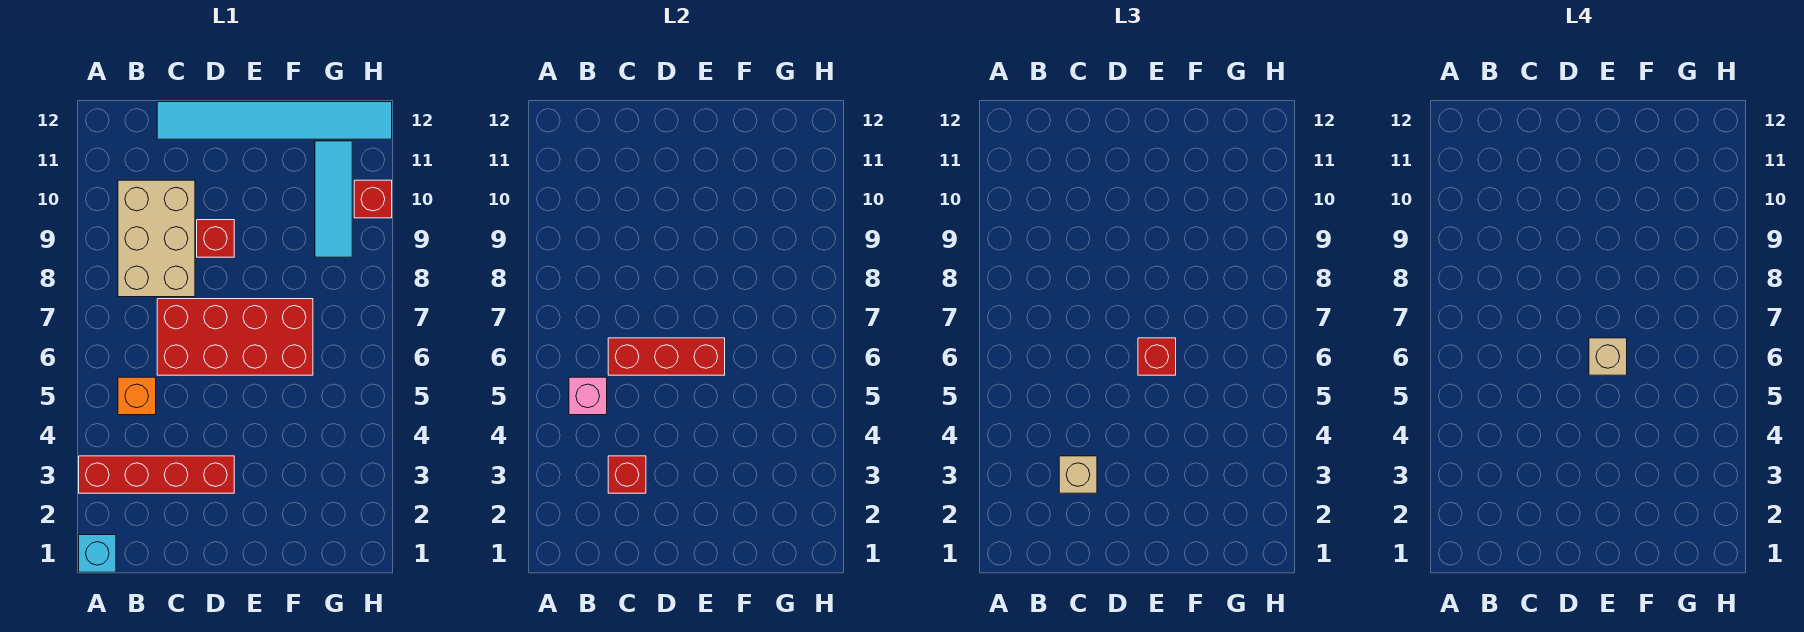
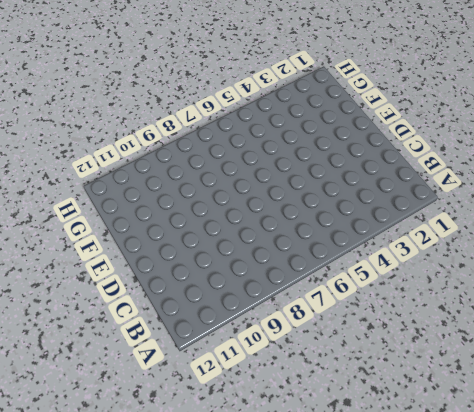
none -> cyan 1x1 brick [79,535,116,572]
none -> red 1x4 brick [79,456,234,493]
none -> orange 1x1 brick [118,377,156,415]

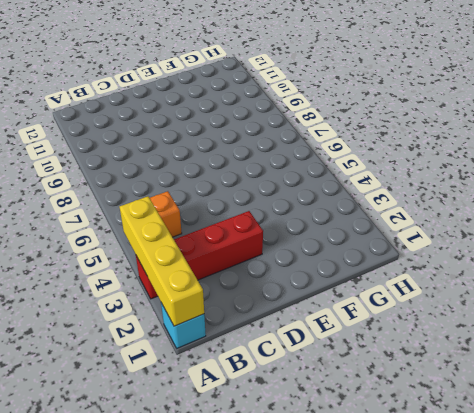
yellow 1x4 brick [120,196,204,326] -> none
none -> tan 2x3 brick [118,180,195,297]
none -> red 2x4 brick [157,299,313,375]
none -> cyan 1x6 tile [157,102,392,139]

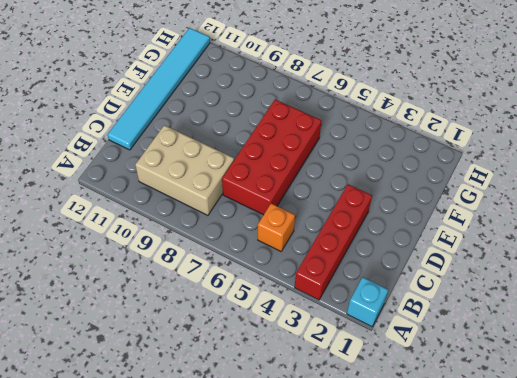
none -> red 1x1 brick [197,220,234,257]
none -> cyan 1x3 tile [315,141,352,257]
none -> red 1x1 brick [354,180,392,218]

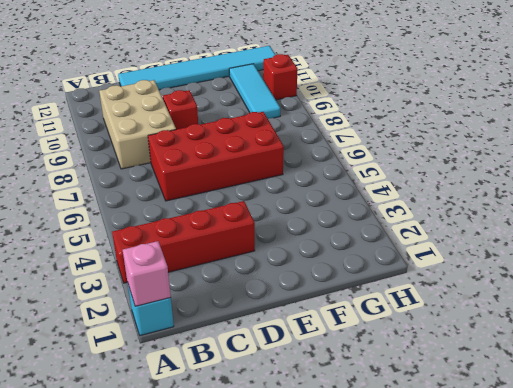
pink 1x1 brick [123,241,171,306] -> pink 1x1 brick moved to [569,377,607,415]
none -> orange 1x1 brick [118,377,156,415]
none -> red 1x1 brick [608,456,646,493]
none -> red 1x3 brick [608,338,725,375]

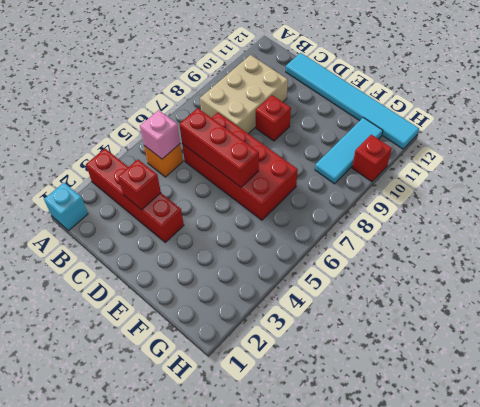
none -> tan 1x1 brick [1059,456,1097,493]
none -> red 1x1 brick [1138,338,1176,375]
none -> tan 1x1 brick [1589,338,1627,375]

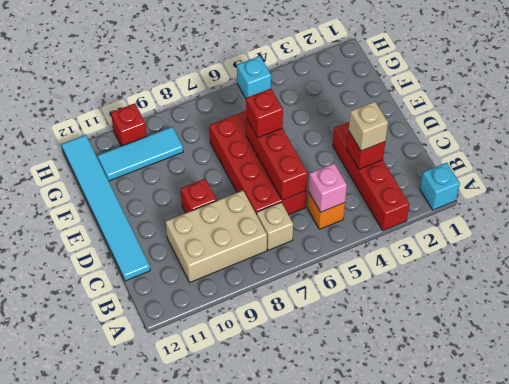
tan 1x1 brick [257,203,293,250] -> tan 1x1 brick moved to [1589,338,1627,375]
cyan 1x1 brick [237,56,271,98] -> none

